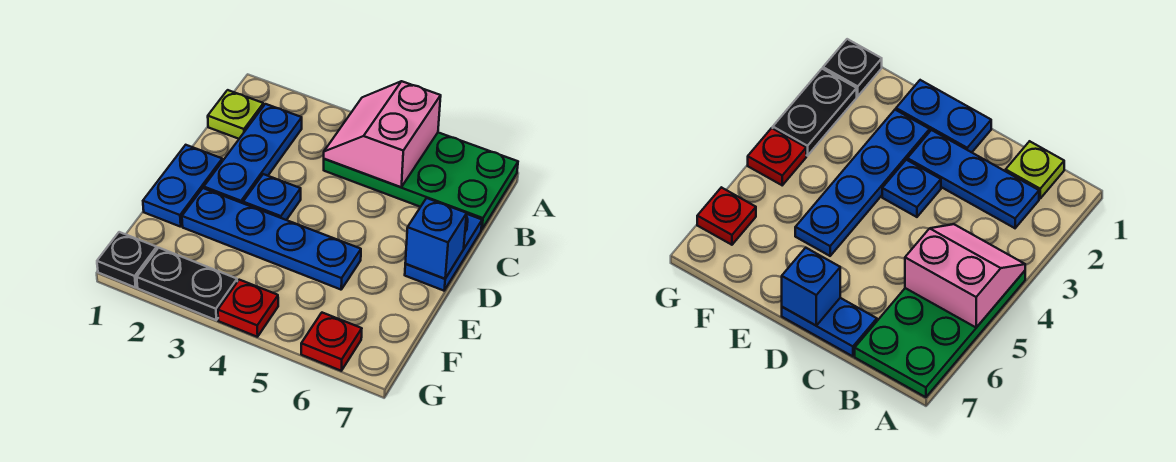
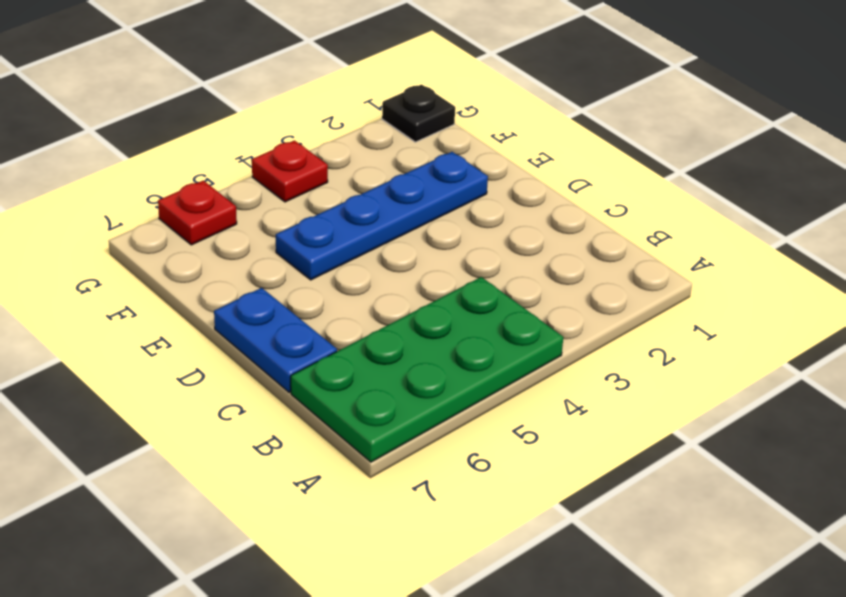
none -> lime 1x1 plate [208,90,263,139]
none -> blue 1x3 plate [204,104,302,203]
none -> blue 1x2 plate [143,145,222,227]

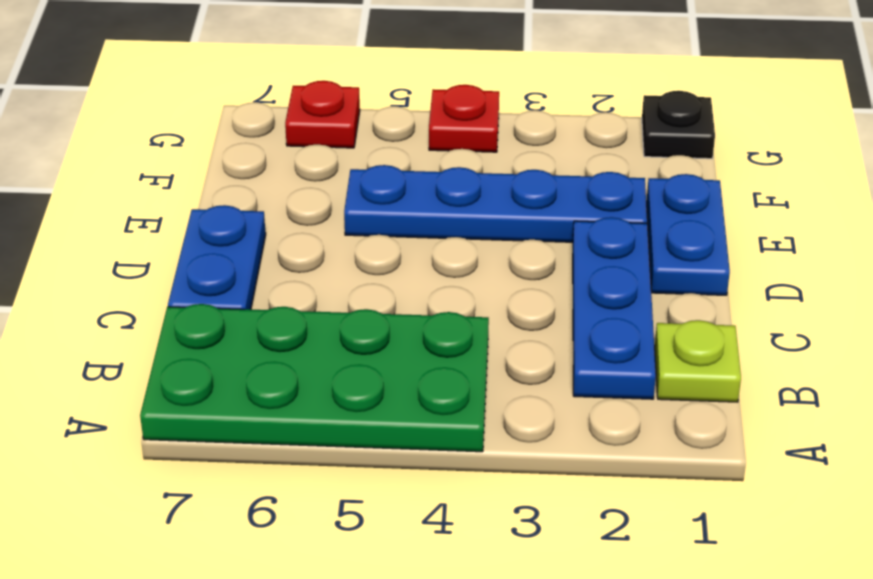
none -> blue 1x1 plate [243,174,301,220]
none -> black 1x2 plate [137,248,237,320]
none -> pink 2x2 slope [324,81,441,187]

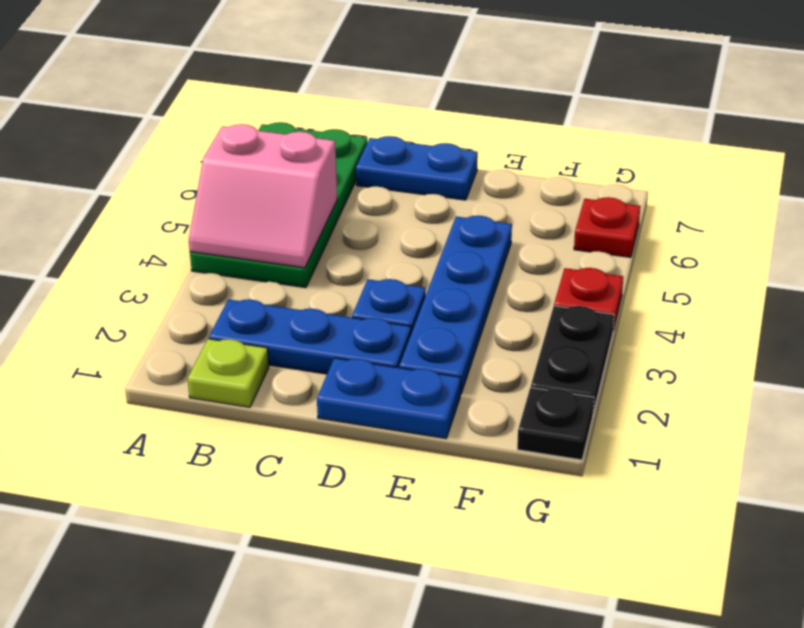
none -> blue 1x1 brick [405,198,467,279]

